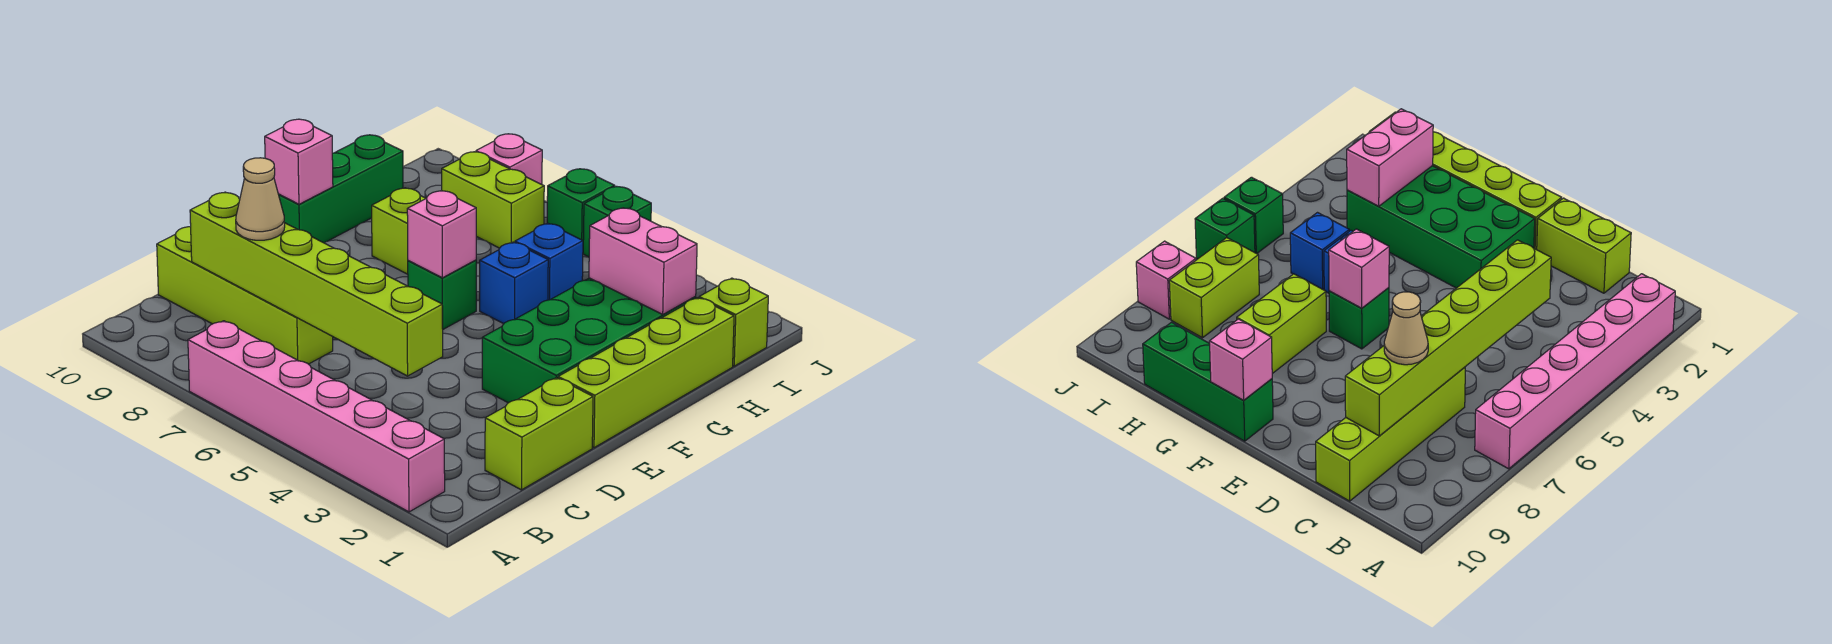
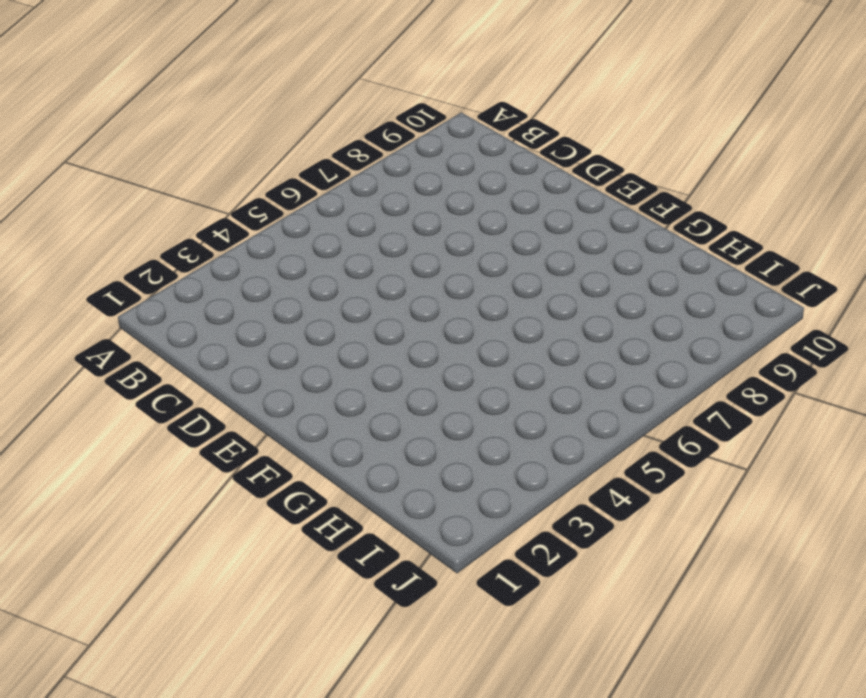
none -> pink 1x6 brick [188,321,445,512]
none -> lime 1x2 brick [485,378,593,490]
none -> lime 1x4 brick [157,227,333,364]

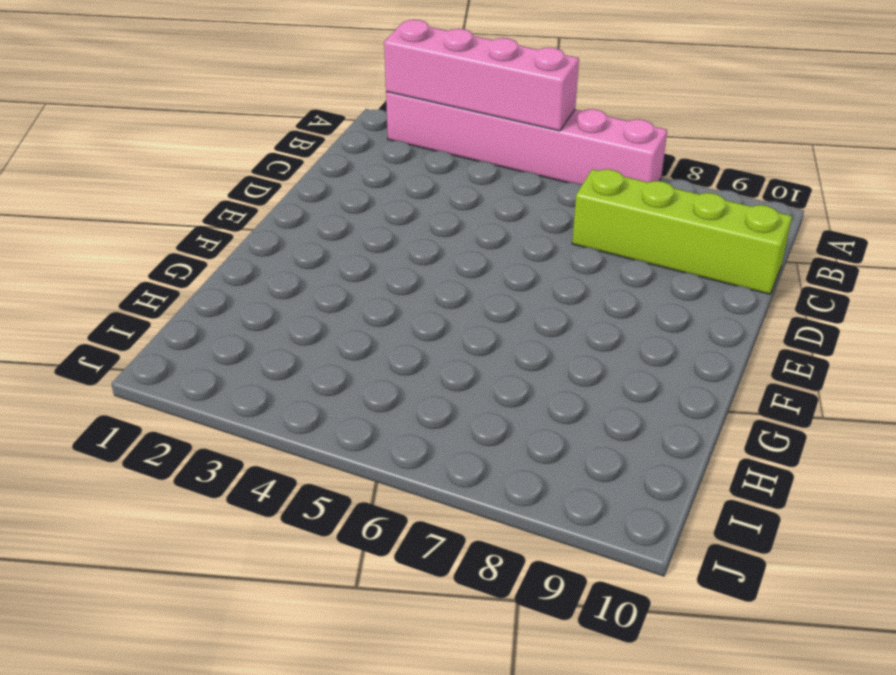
pink 1x4 brick [384,20,579,131] -> none
none -> lime 1x2 brick [485,378,593,490]
none -> lime 1x4 brick [558,298,734,448]
none -> green 2x4 brick [482,278,696,403]

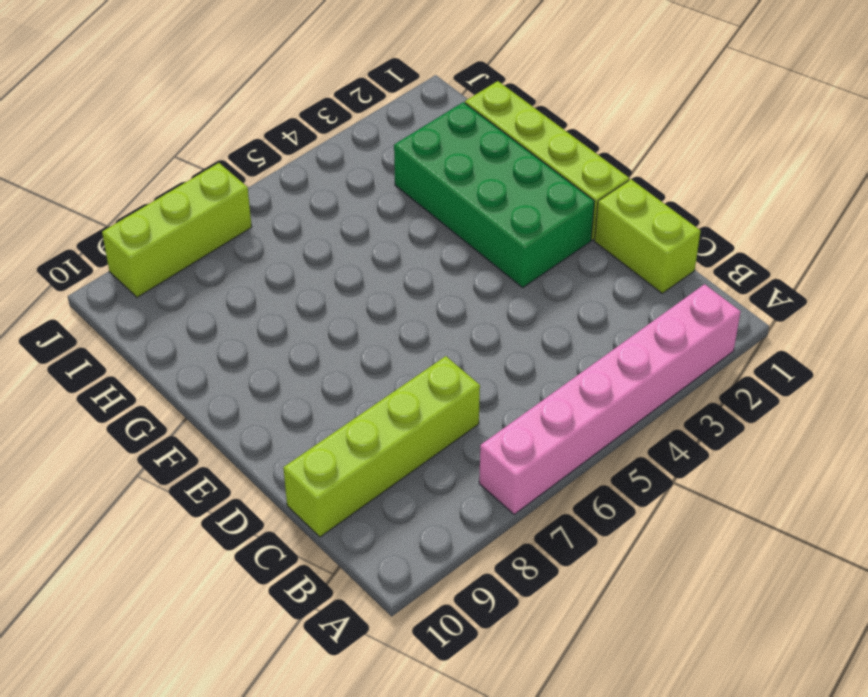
lime 1x3 brick [102,163,252,297] -> pink 1x1 brick [476,134,542,185]
none -> green 1x1 brick [408,260,476,329]
none -> green 1x3 brick [279,135,403,243]
none -> blue 1x1 brick [480,242,548,324]

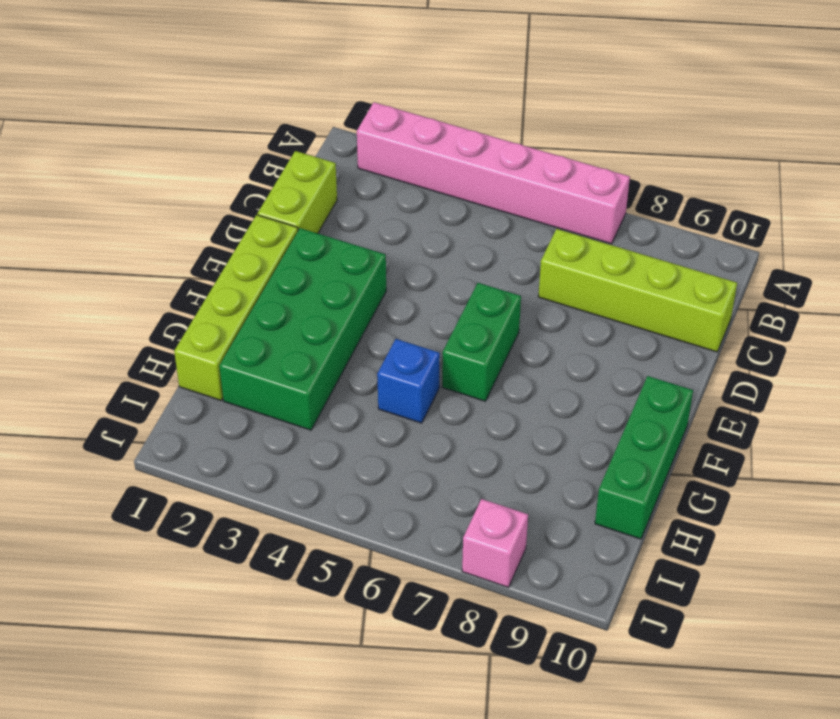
green 1x2 brick [442,283,521,401] -> green 1x1 brick [408,260,476,329]
none -> lime 1x2 brick [372,188,426,274]
none -> blue 1x1 brick [515,223,583,300]
none -> lime 1x1 brick [699,278,768,366]

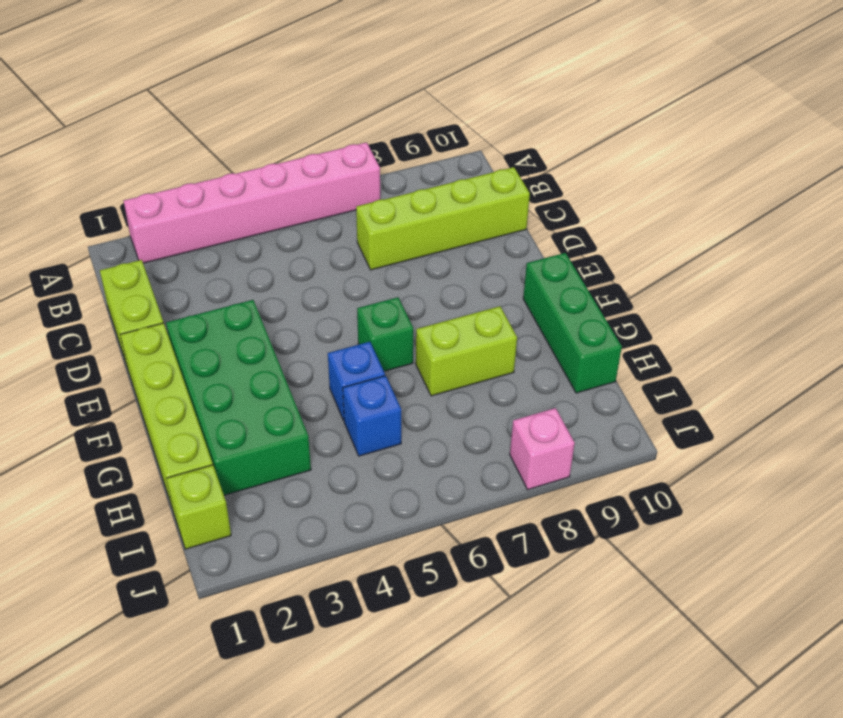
none -> lime 1x2 brick [442,152,544,248]
none -> green 1x1 brick [583,186,651,257]
none -> green 1x1 brick [547,169,615,240]

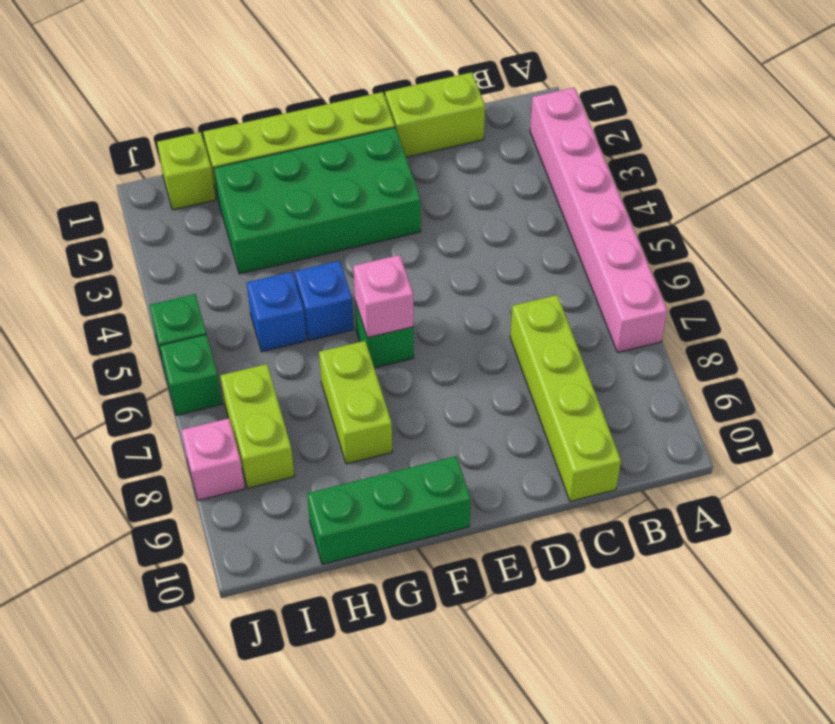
none -> lime 1x6 brick [190,192,443,376]
none -> pink 1x1 brick [265,119,333,204]
none -> pink 1x2 brick [589,208,697,314]

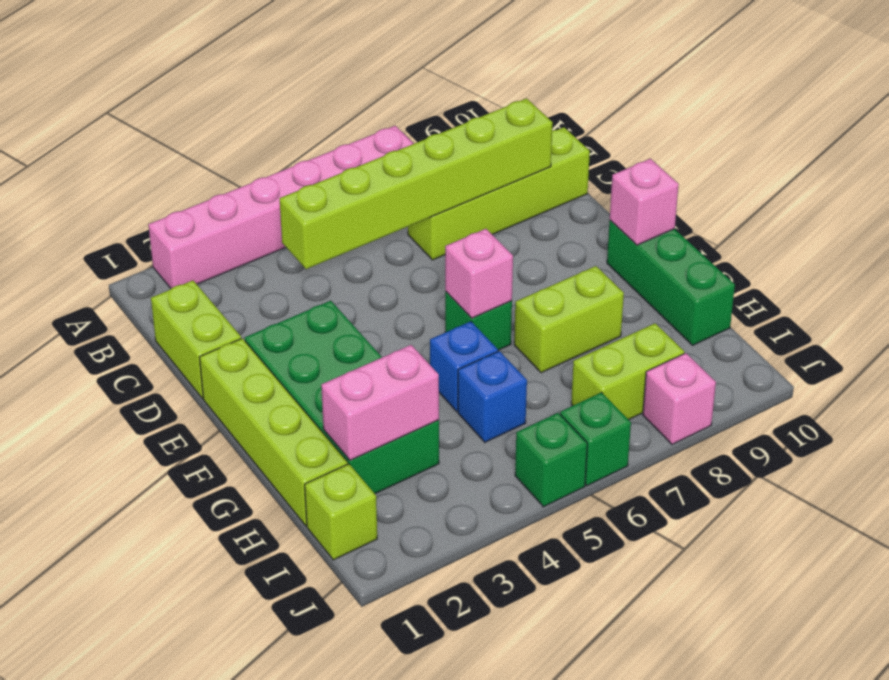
none -> tan 1x1 cone [236,158,285,240]

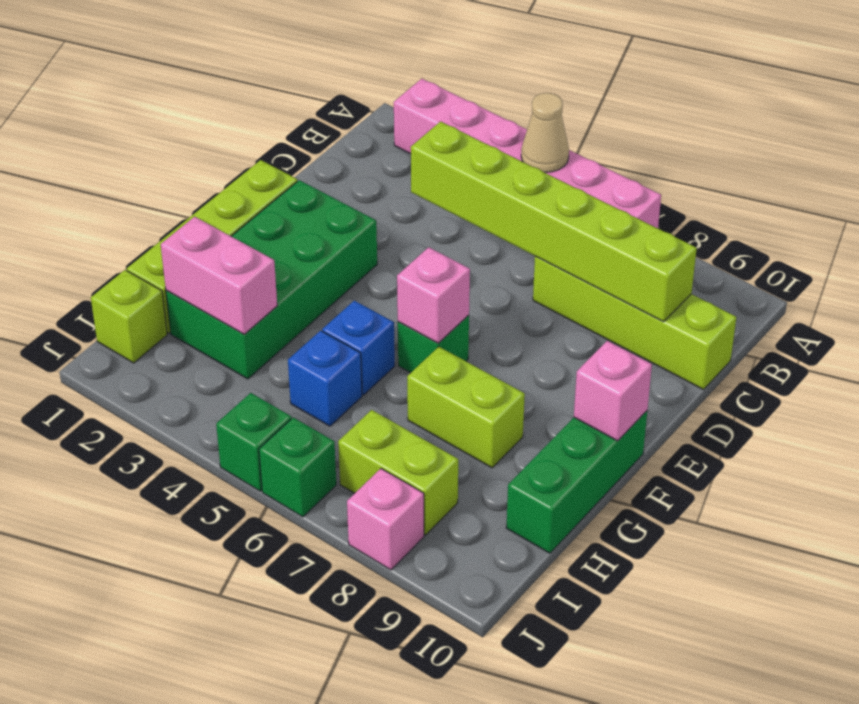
tan 1x1 cone [521,93,569,172] -> tan 1x1 cone moved to [236,158,285,240]
none -> lime 1x2 brick [485,378,593,490]

